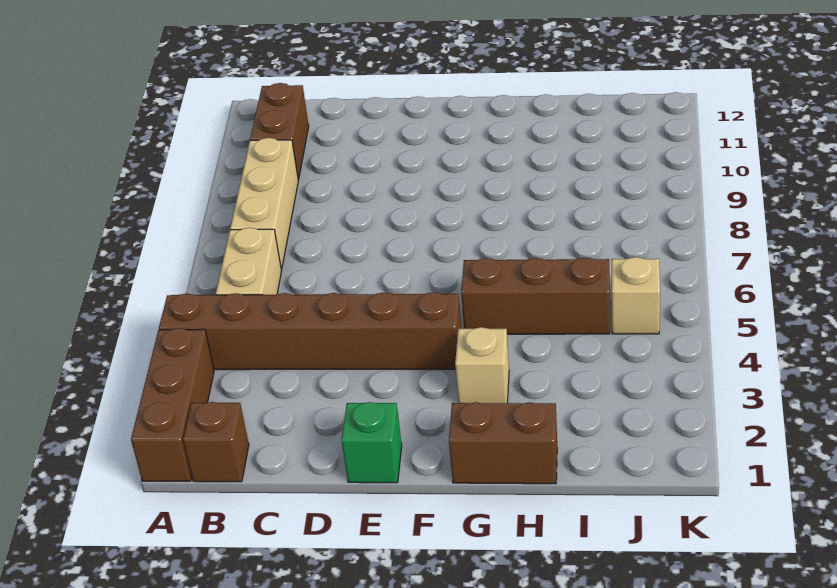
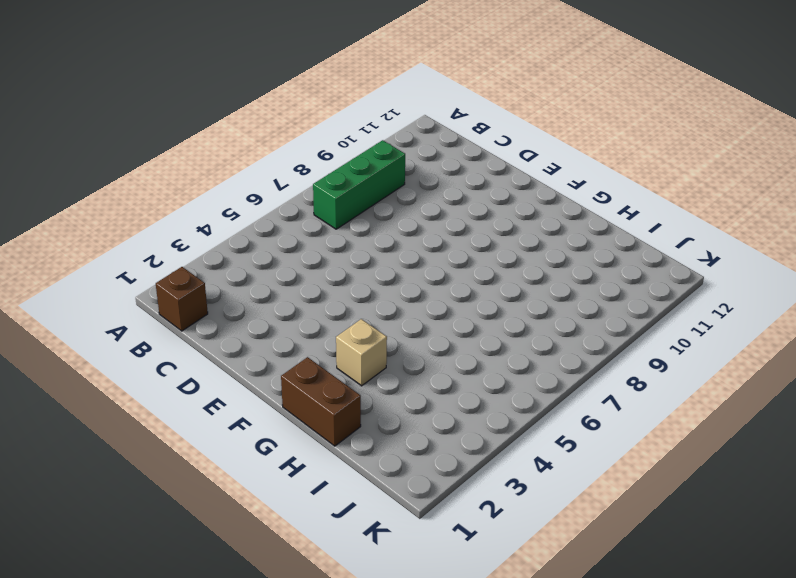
green 1x3 brick [313,140,405,229] -> tan 1x3 brick [230,138,298,269]
none -> brown 1x3 brick [131,328,214,481]
none -> brown 1x6 brick [159,292,462,370]

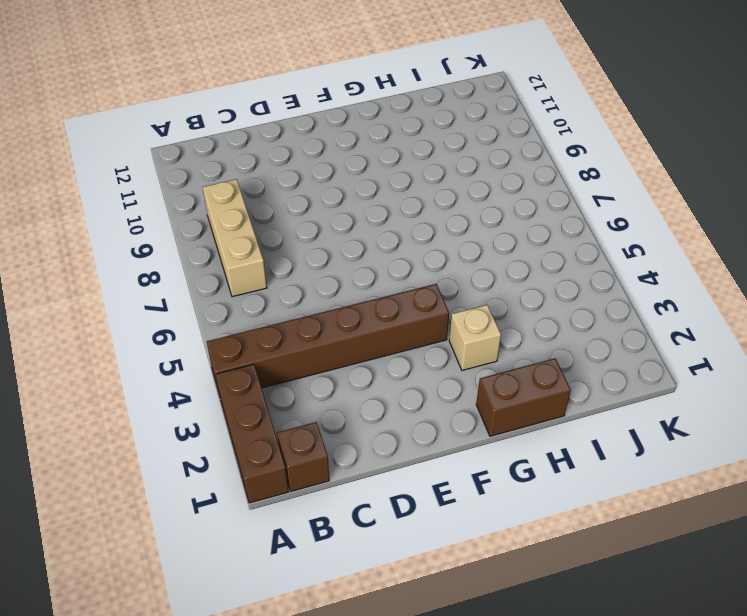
none -> tan 1x2 brick [216,228,281,295]
none -> brown 1x2 brick [250,83,309,179]

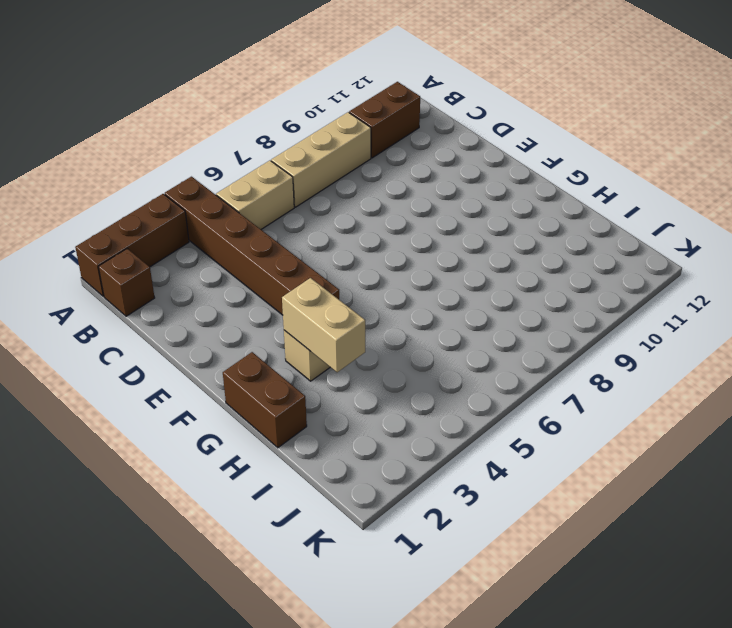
tan 1x2 brick [282,278,365,372] -> none
none -> green 1x1 brick [342,402,402,483]
none -> brown 1x3 brick [461,257,610,334]

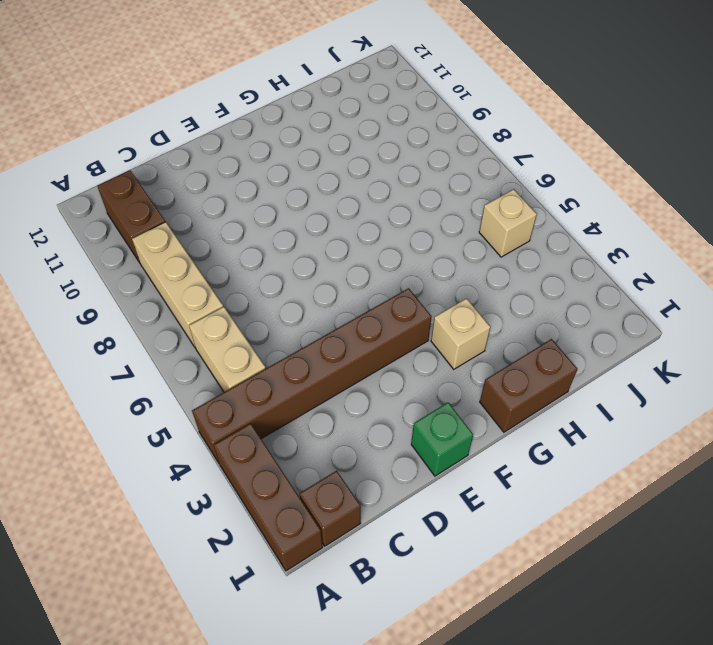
none -> brown 1x3 brick [461,257,610,334]

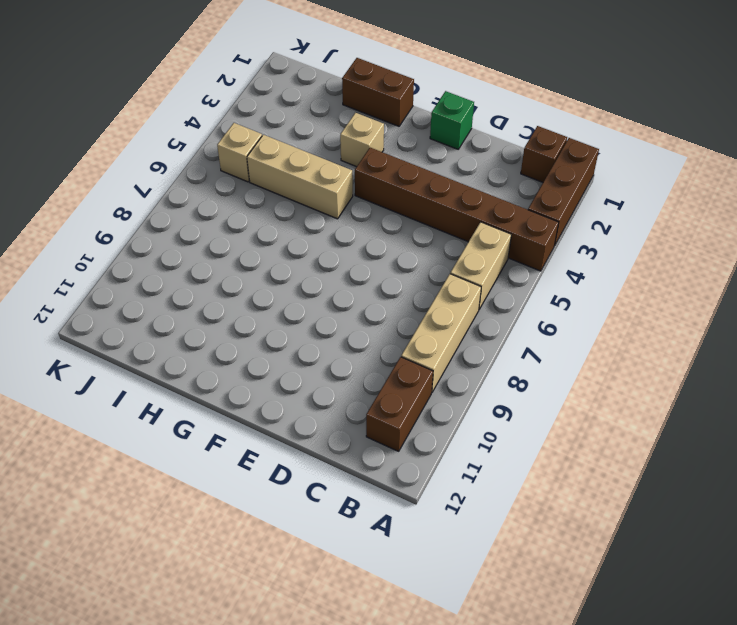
tan 1x3 brick [247,135,353,219] -> brown 1x3 brick [461,257,610,334]

